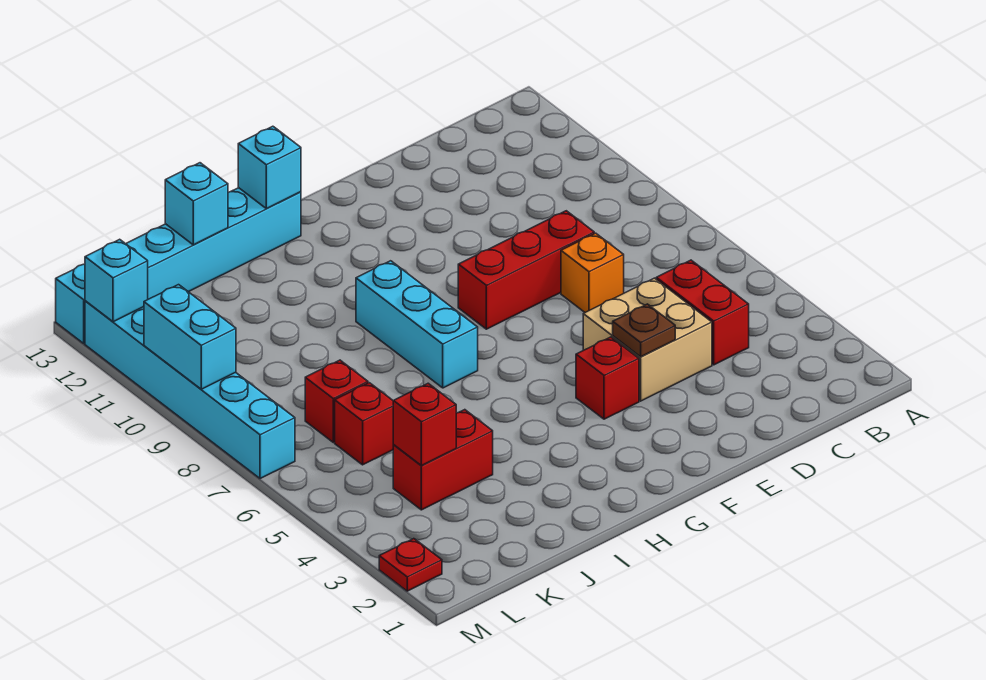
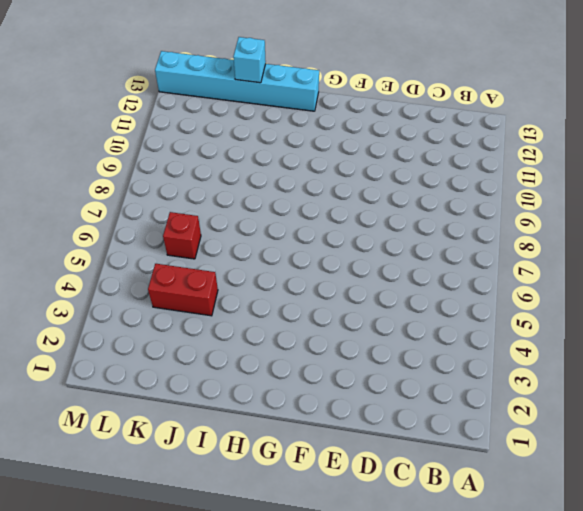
none -> red 1x2 brick [656,260,749,365]
none -> tan 2x2 brick [583,278,712,401]
none -> orange 1x1 brick [561,233,624,312]

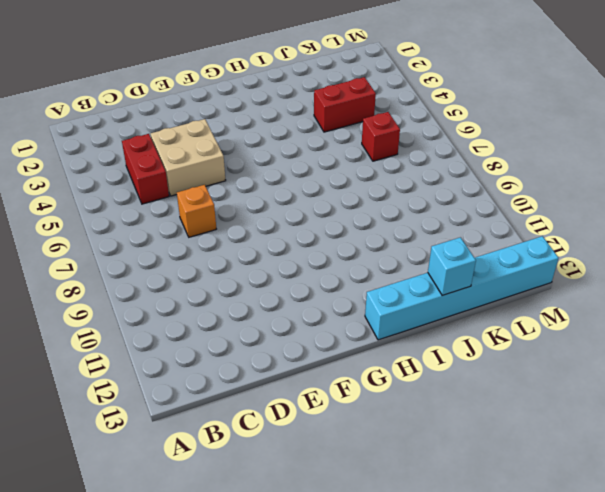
none -> red 1x3 brick [458,211,594,329]
none -> red 1x1 brick [576,337,639,419]
none -> cyan 1x3 brick [356,261,478,388]

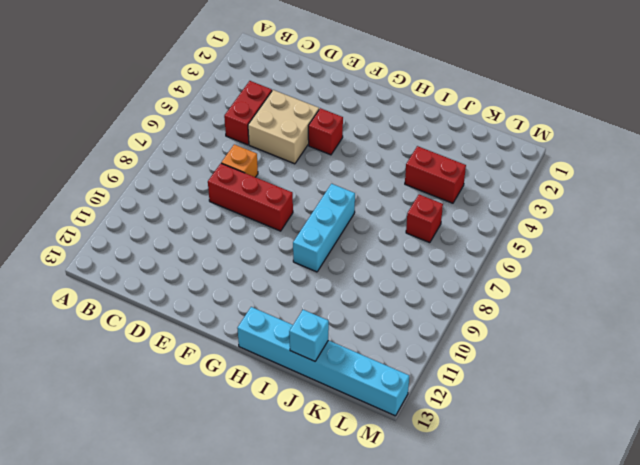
none -> red 1x1 brick [305,360,368,442]
none -> red 1x1 plate [379,539,442,591]
none -> cyan 1x6 brick [85,301,295,479]

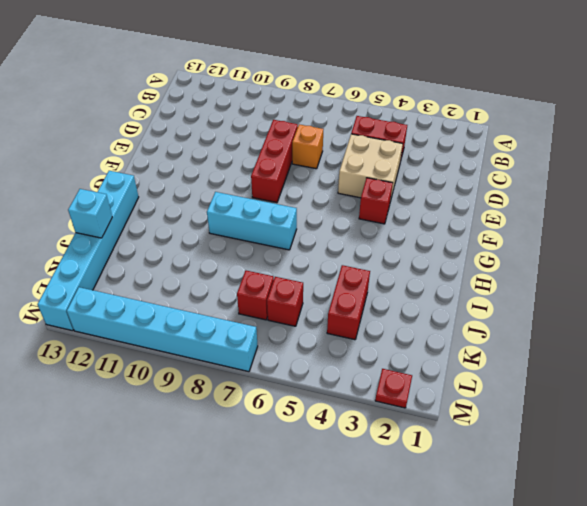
none -> brown 1x1 plate [613,304,675,357]
none -> cyan 1x1 brick [238,126,301,209]
none -> red 1x1 brick [393,383,456,466]

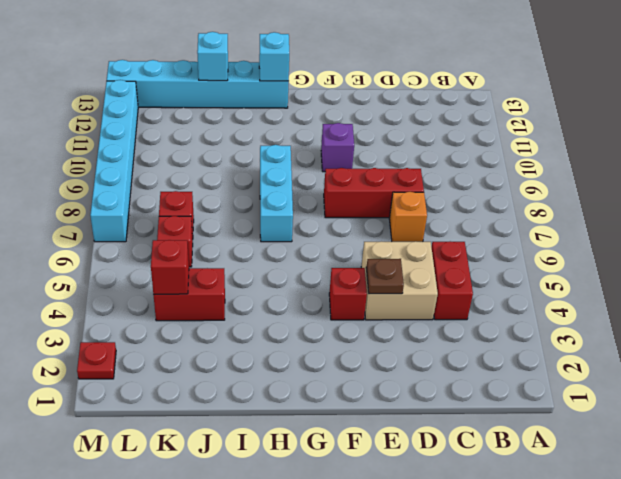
purple 1x1 brick [321,123,354,172] -> none
none -> cyan 1x2 brick [144,285,236,389]
none -> cyan 1x1 brick [85,239,148,322]

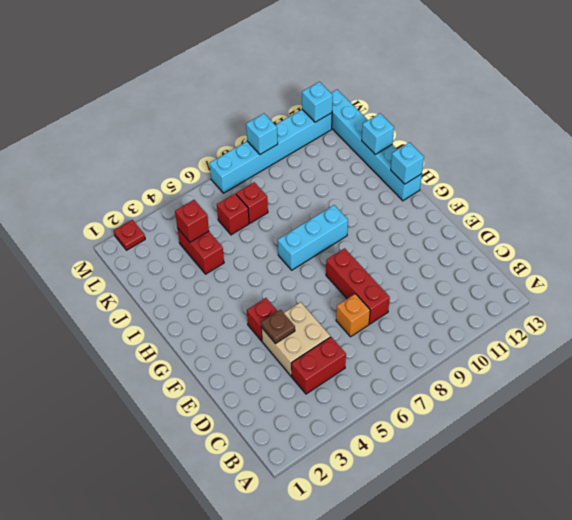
cyan 1x1 brick [246,114,278,154] -> cyan 1x2 brick [144,285,236,389]

